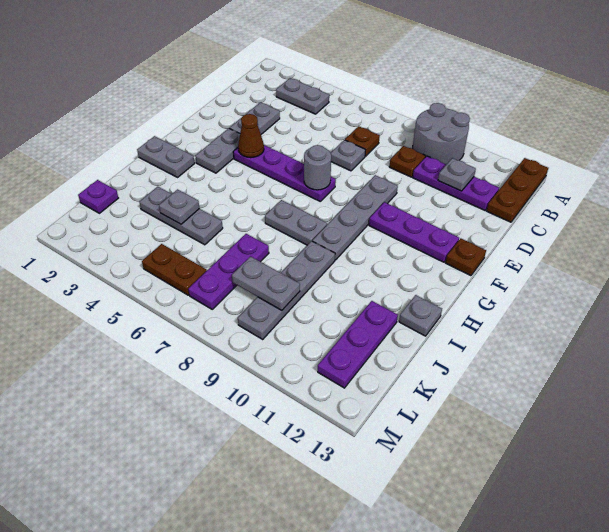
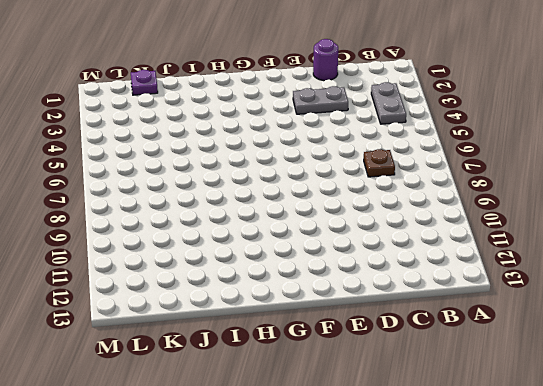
purple 1x1 round brick [313,39,338,81] -> none
none -> grey 2x2 round brick [413,103,470,164]
none -> brown 1x3 plate [487,158,548,222]
none -> brown 1x1 plate [389,146,425,177]

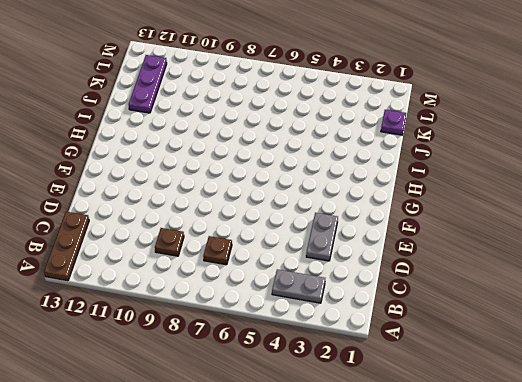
none -> grey 2x2 round brick [413,103,470,164]
none -> purple 1x3 plate [413,156,499,210]
none -> grey 1x1 plate [331,140,365,171]

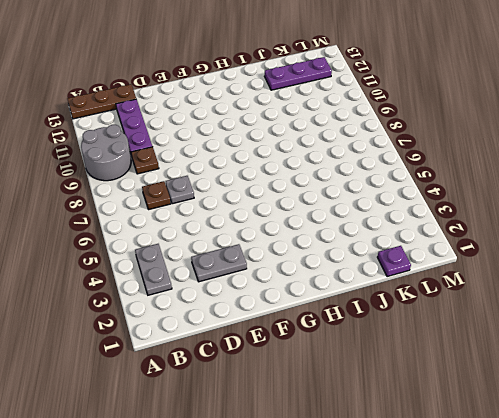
none -> grey 1x4 plate [312,175,398,260]
none -> grey 1x2 plate [195,128,240,173]
none -> purple 1x4 plate [233,145,336,201]

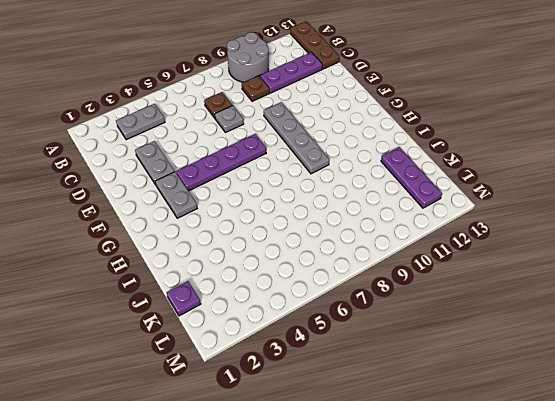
none -> purple 1x3 plate [369,202,459,262]
none -> brown 1x1 plate [446,238,486,276]
none -> grey 1x2 plate [137,136,195,177]

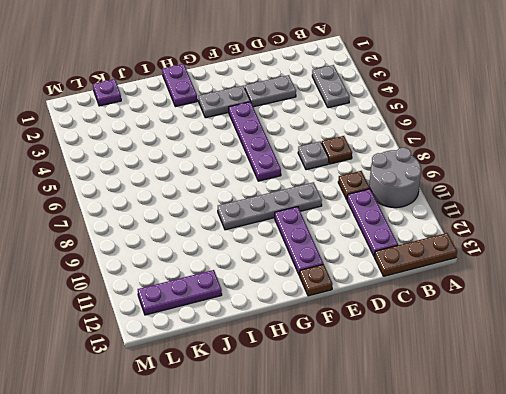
purple 1x2 plate [162,64,197,107] -> grey 1x2 plate [137,136,195,177]
none -> grey 1x2 plate [265,200,327,245]
none -> grey 1x4 plate [238,241,335,339]
none -> grey 1x1 plate [399,295,442,336]

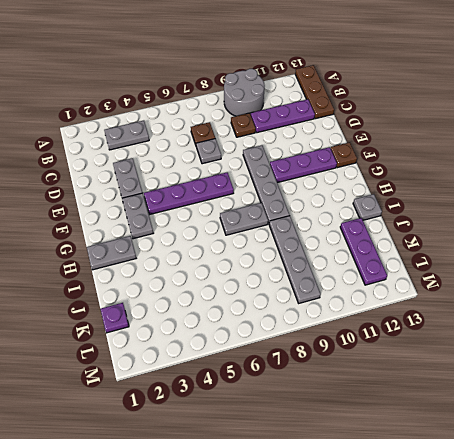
none -> grey 1x3 plate [139,187,223,245]
none -> purple 1x3 plate [188,234,269,309]
none -> brown 1x2 plate [142,244,207,295]

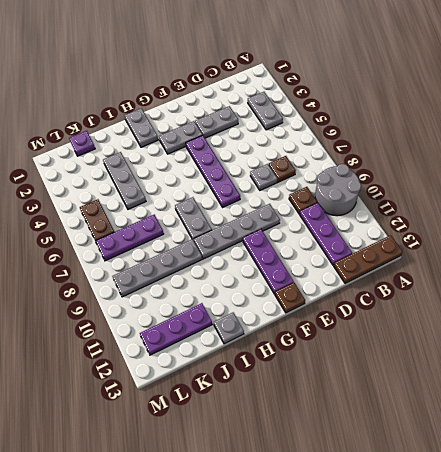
none -> grey 1x1 plate [438,158,476,191]
none -> brown 1x1 cone [238,114,264,158]
none -> grey 1x1 round brick [304,145,331,190]

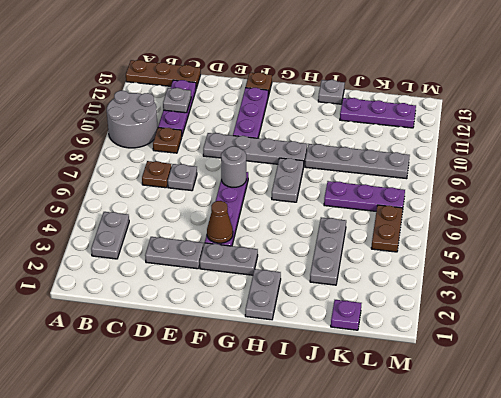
none -> grey 1x1 plate [159,189,199,224]
none -> grey 1x2 plate [232,257,300,310]

